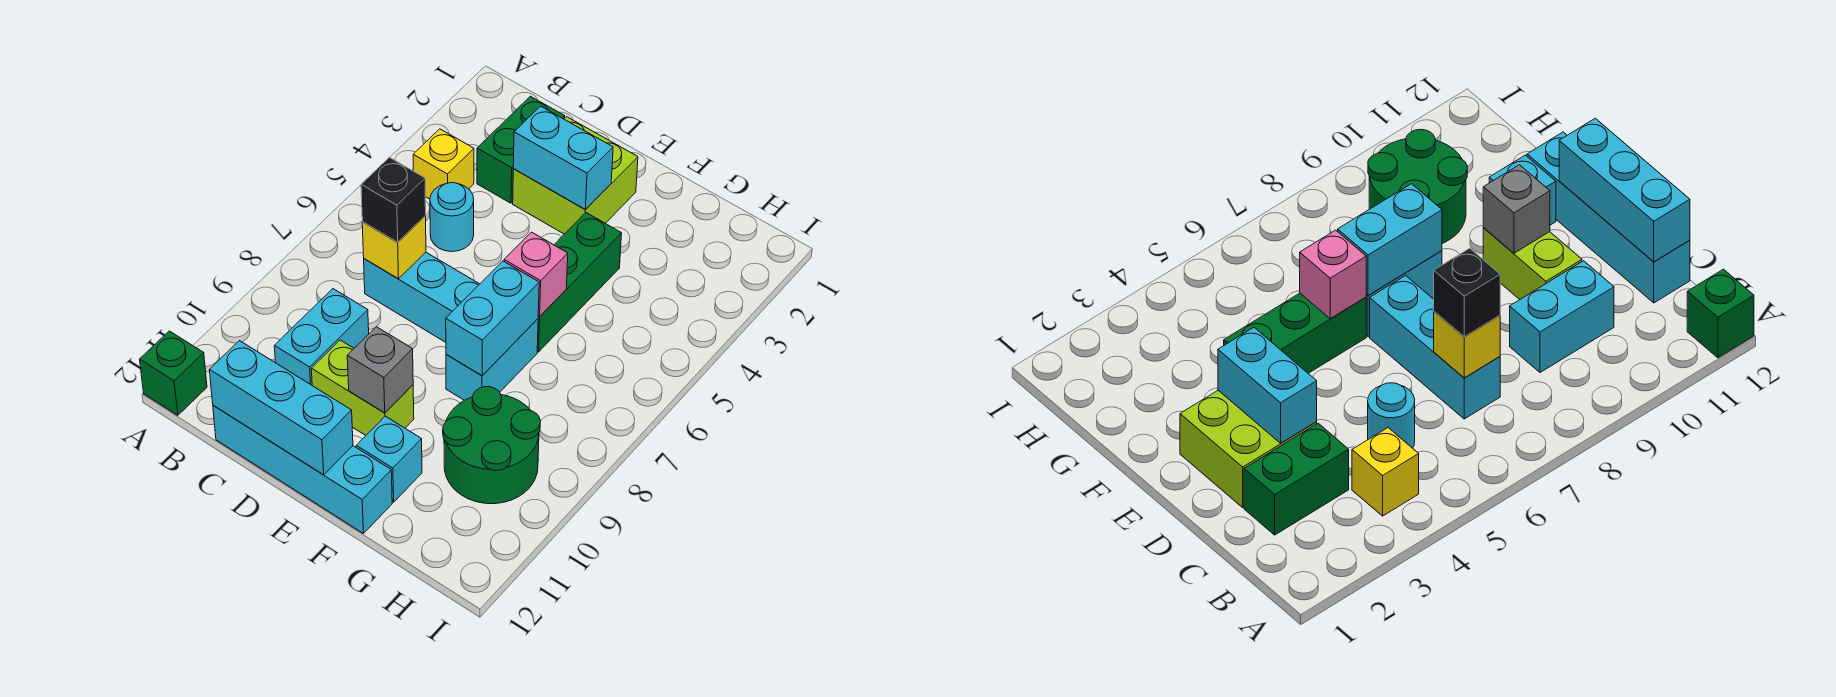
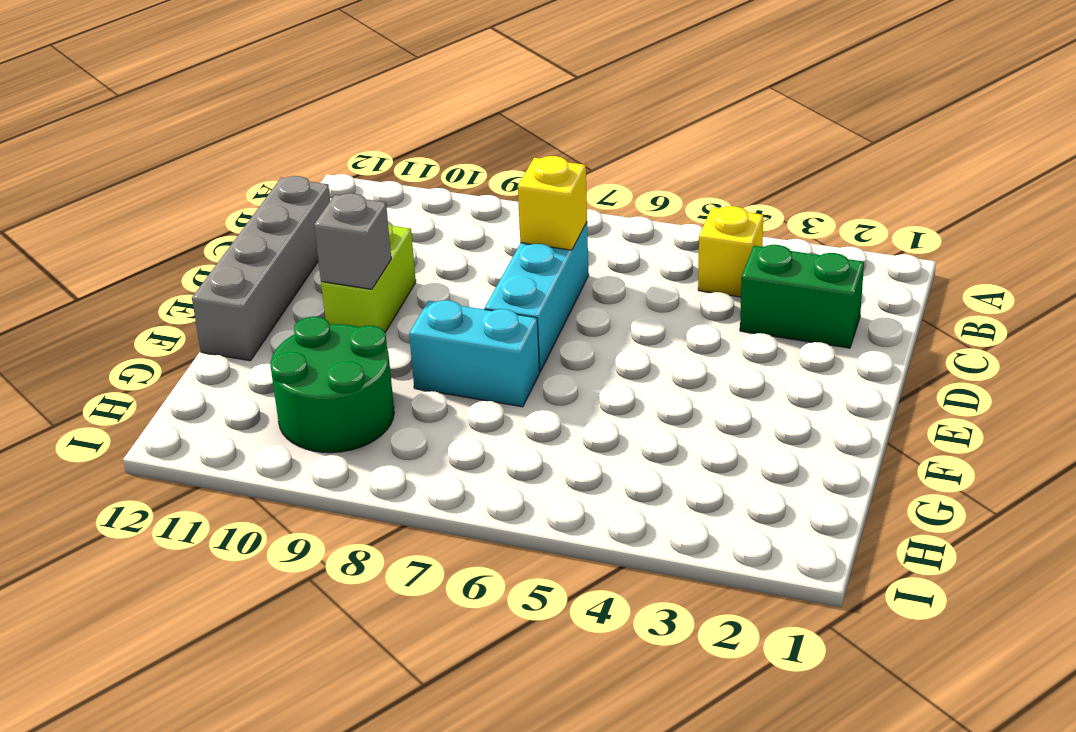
grey 1x4 brick [192,176,330,361] -> cyan 1x4 brick [213,406,392,534]
none -> green 1x1 brick [140,331,207,415]
none -> cyan 1x1 round brick [430,183,474,252]
none -> cyan 1x2 brick [274,289,369,385]

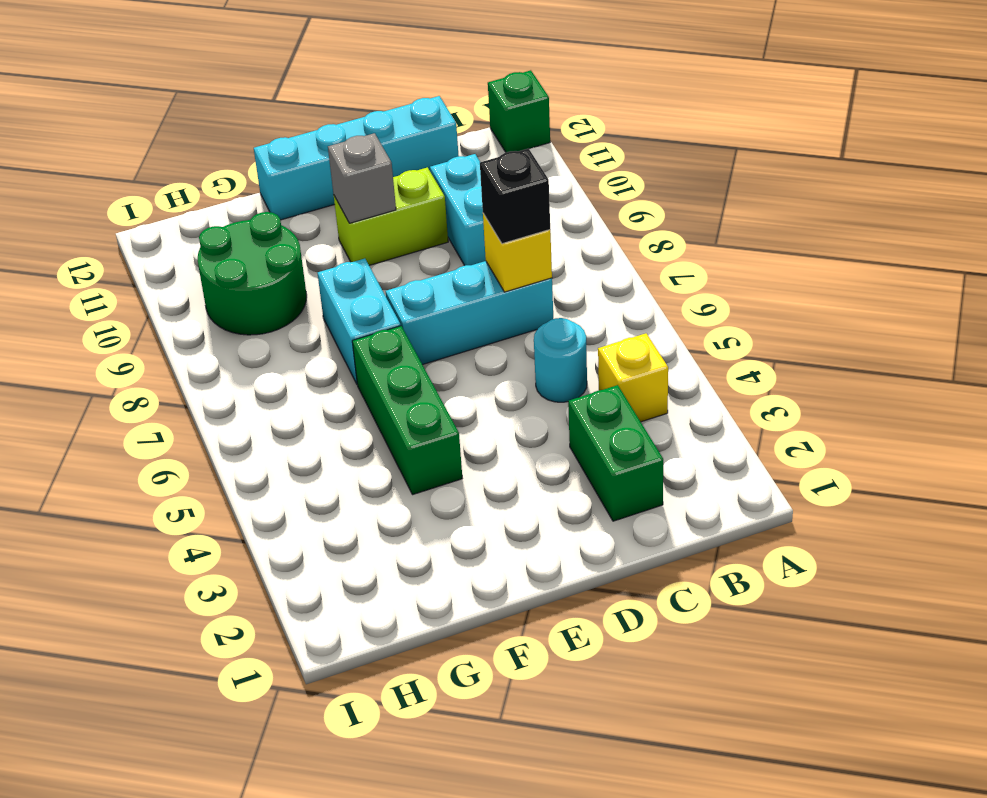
none -> lime 2x2 brick [513,117,638,234]
none -> cyan 1x1 brick [356,416,422,502]
none -> cyan 1x3 brick [210,341,353,475]

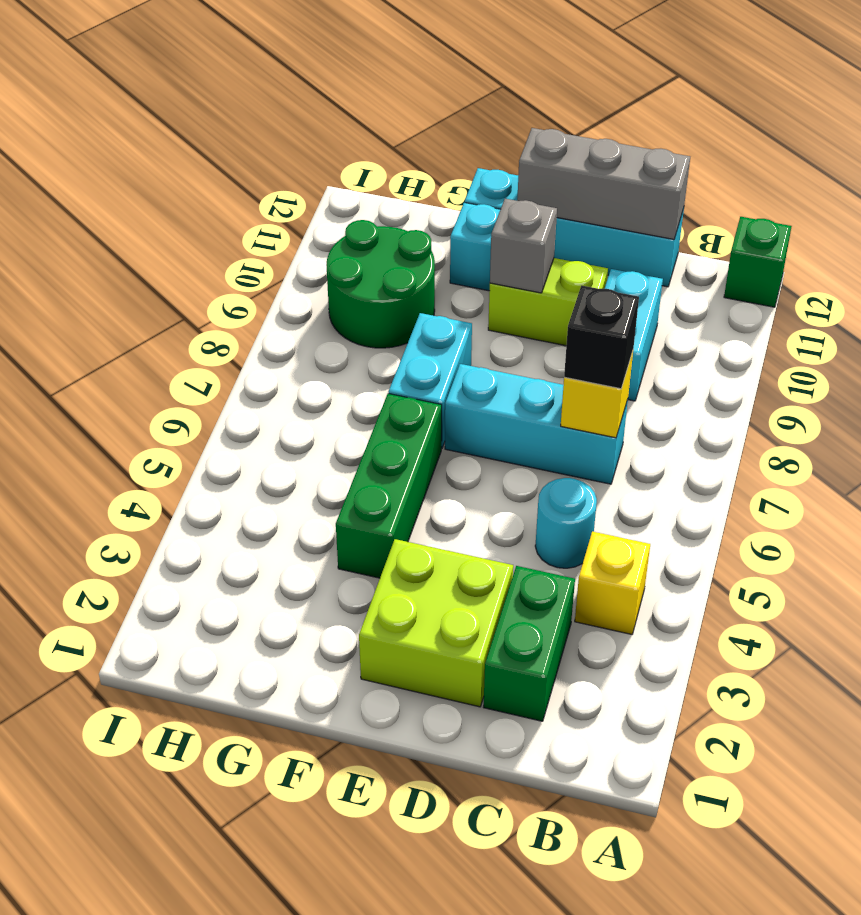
grey 1x3 brick [517,128,690,239] -> cyan 1x3 brick [210,341,353,475]
none -> cyan 1x2 brick [513,106,613,209]
none -> pink 1x1 brick [504,232,568,316]
none -> cyan 1x2 brick [446,261,539,376]

